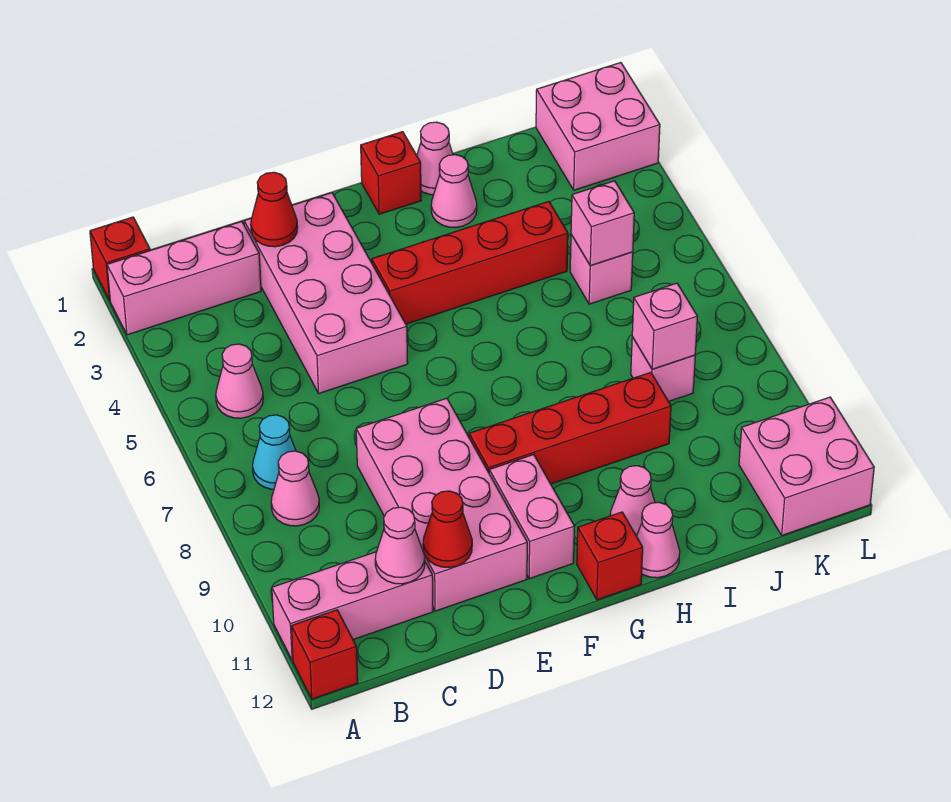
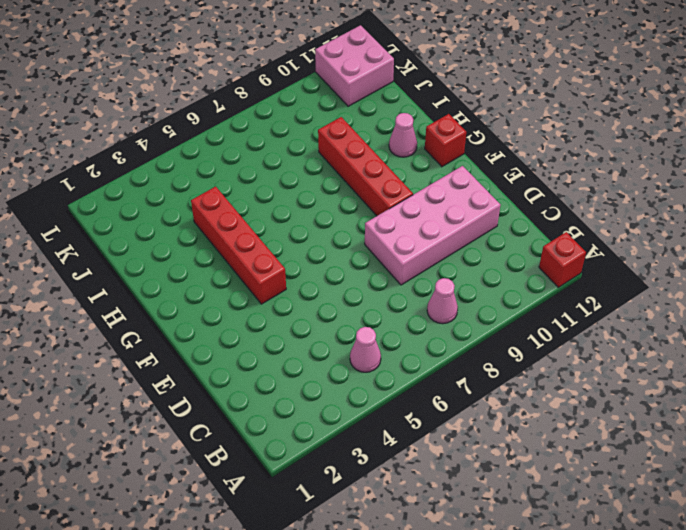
none -> red 1x1 brick [90,217,150,300]
none -> pink 1x3 brick [107,221,261,335]
none -> pink 1x3 brick [272,552,433,660]

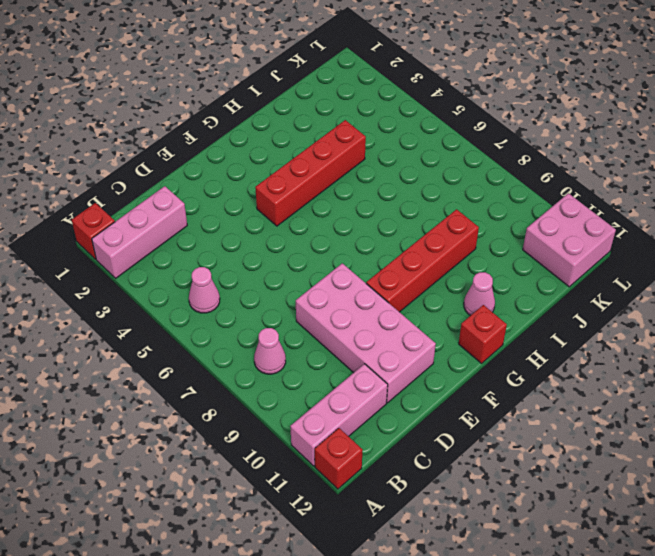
none -> cyan 1x1 cone [253,415,296,489]
none -> pink 2x4 brick [244,193,408,393]
none -> pink 1x2 brick [489,455,574,579]

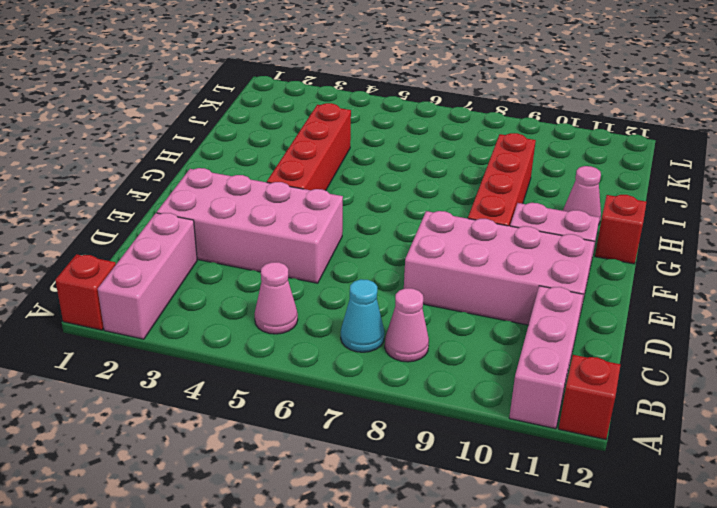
none -> red 1x1 brick [361,132,421,214]
none -> pink 1x1 cone [417,122,453,195]
none -> pink 1x1 cone [431,155,477,228]

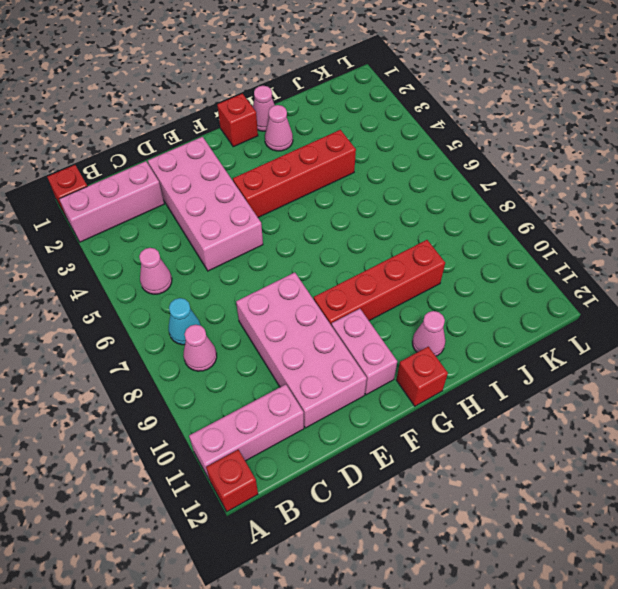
none -> pink 1x1 cone [637,502,680,578]
none -> pink 1x1 brick [570,235,633,304]
none -> pink 1x1 brick [631,337,695,401]

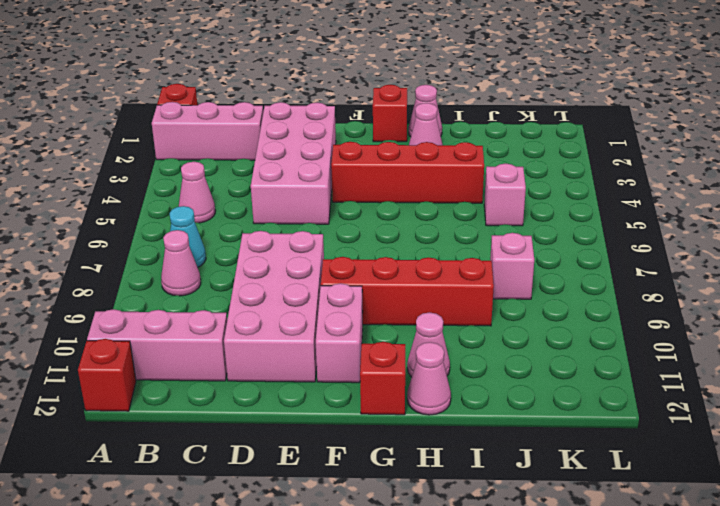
none -> pink 2x2 brick [536,63,660,190]
none -> pink 2x2 brick [739,397,874,535]
none -> pink 1x1 cone [375,507,425,584]

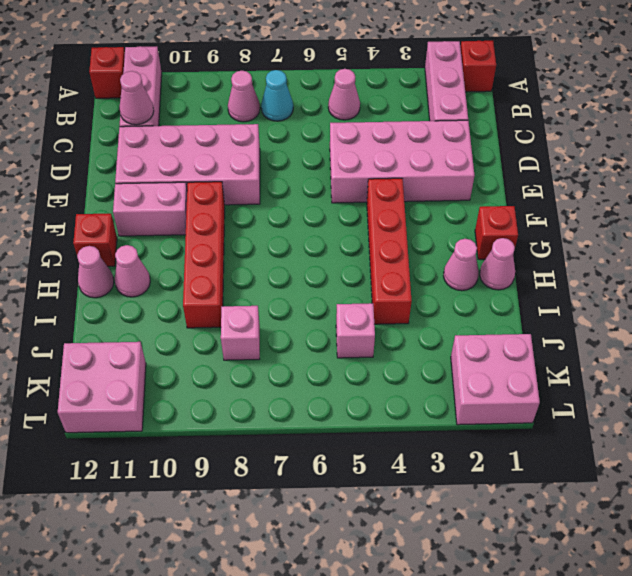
none -> red 1x1 cone [251,172,298,247]
none -> red 1x1 cone [423,491,472,567]
none -> pink 1x1 brick [571,181,634,266]

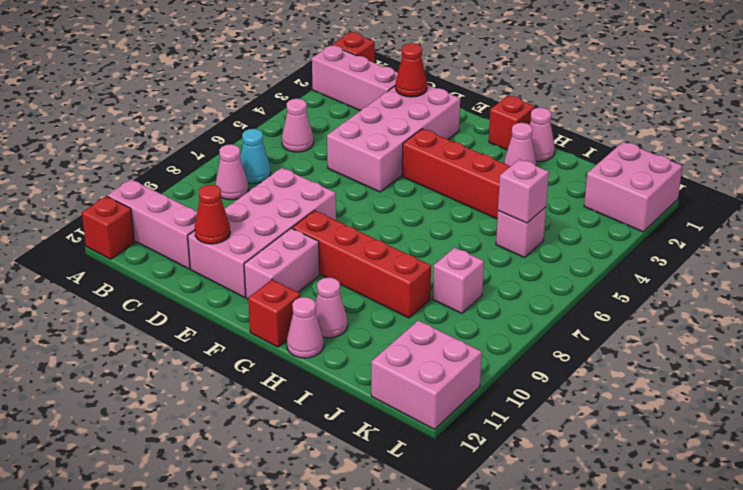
none -> pink 1x1 cone [375,507,425,584]
none -> pink 1x1 brick [632,283,697,369]

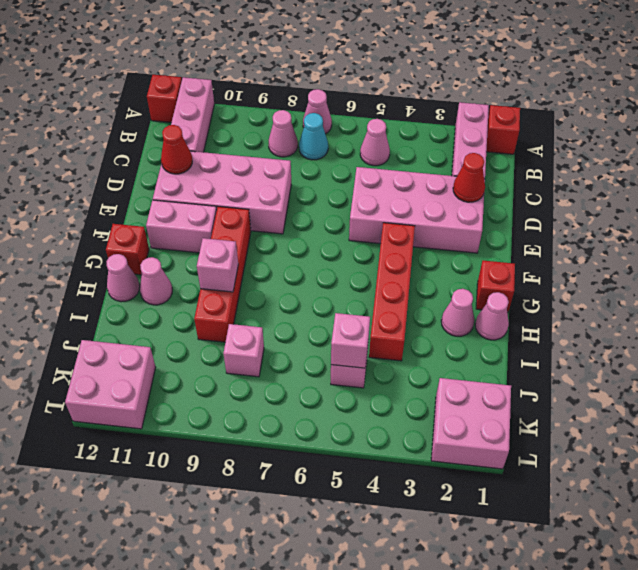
pink 1x1 cone [303,89,332,134] -> pink 1x1 cone moved to [375,507,425,584]
pink 1x1 brick [197,238,238,292] -> pink 1x1 brick moved to [632,283,697,369]

